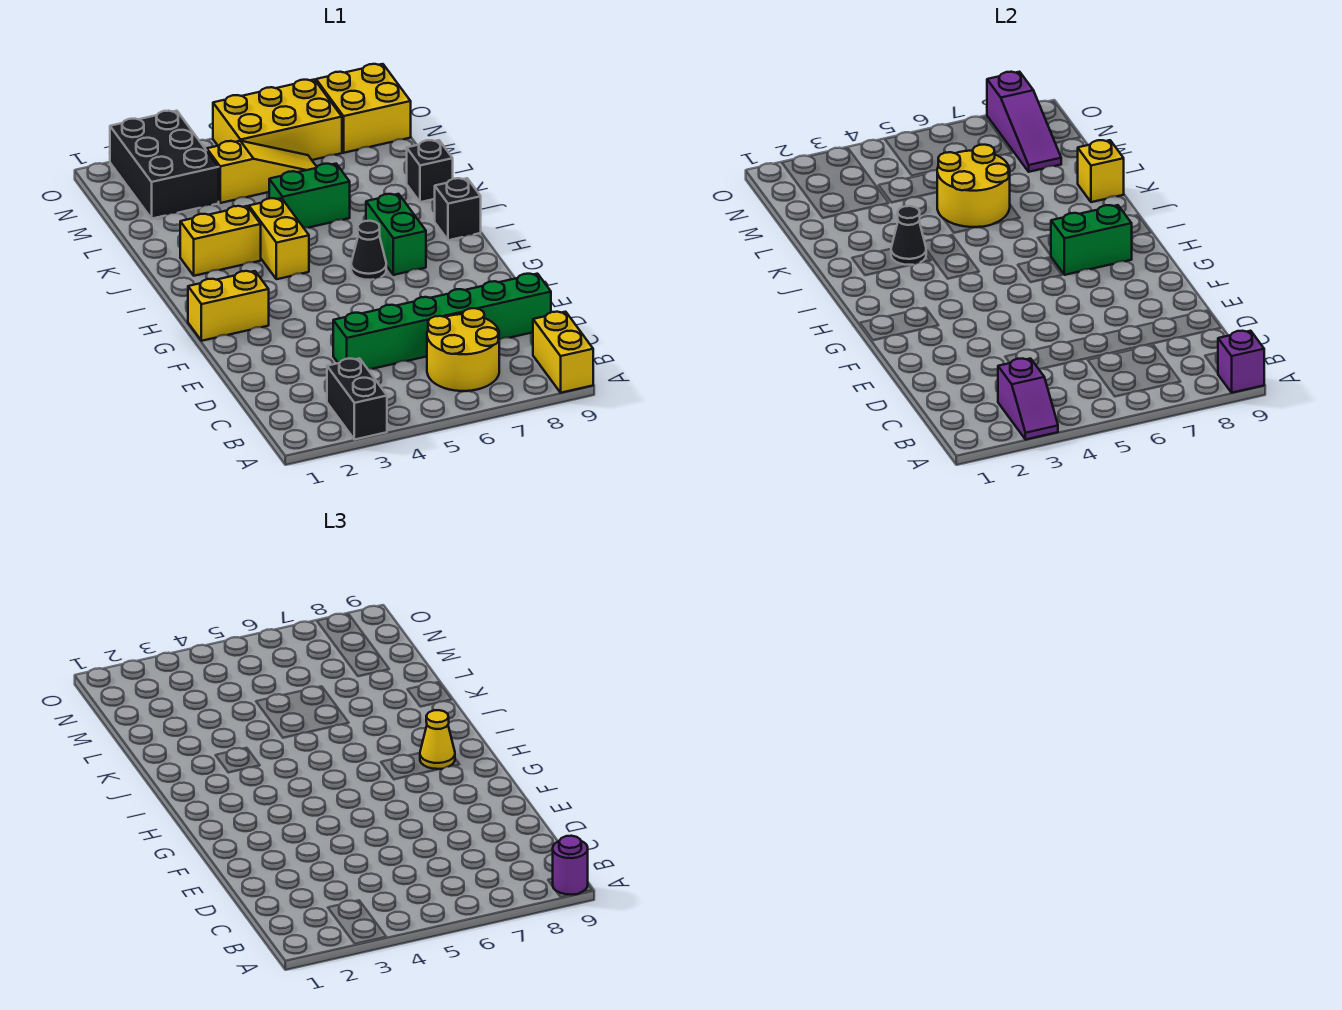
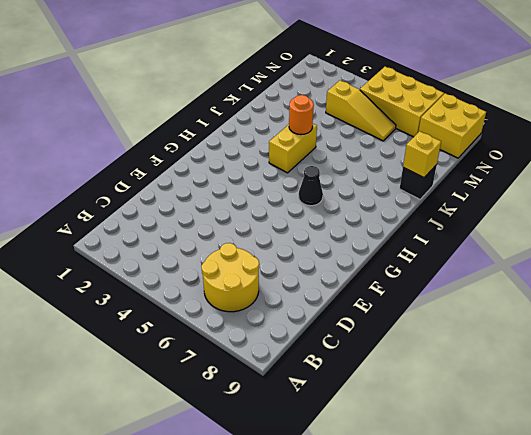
orange 1x1 round brick [289,95,314,135] -> none
none -> black 1x2 brick [327,358,387,440]
none -> yellow 1x2 brick [533,312,593,393]
none -> green 1x6 brick [333,274,551,369]

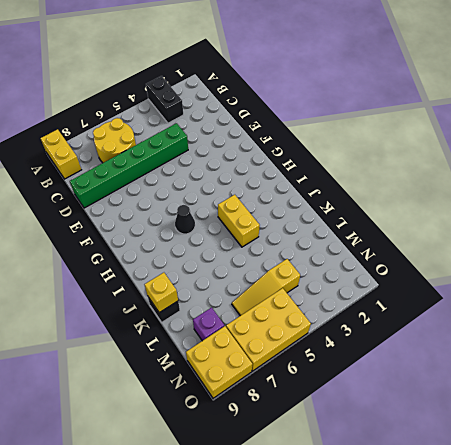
purple 1x1 brick [193,308,224,341] -> purple 1x1 brick moved to [1218,331,1264,393]
none -> yellow 1x2 brick [188,271,269,341]
none -> green 1x2 brick [366,194,426,275]
none -> black 1x1 brick [435,178,481,240]

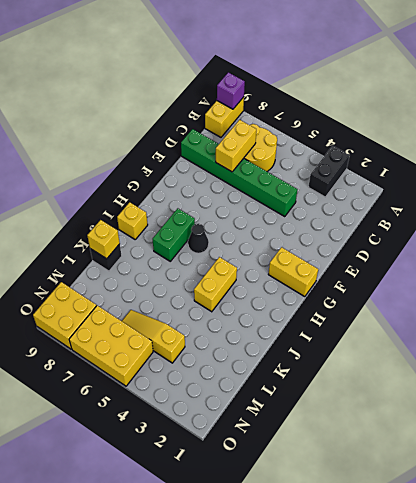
yellow 1x2 brick [216,120,256,172] -> yellow 1x2 brick turned to [180,206,261,276]
yellow 1x1 brick [117,202,148,239] -> black 1x1 brick [435,178,481,240]
none -> green 1x2 brick [269,164,350,228]
none -> black 2x3 brick [110,111,219,219]
none -> purple 1x2 slope [998,358,1058,440]

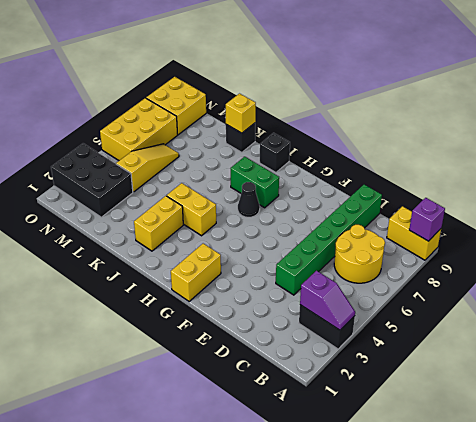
none -> green 1x2 brick [269,164,350,228]
none -> green 1x2 brick [1051,205,1132,275]
none -> black 1x1 cone [891,206,926,265]

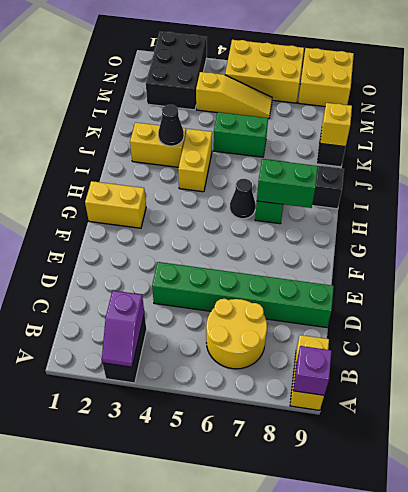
none -> yellow 2x2 round brick [937,145,1010,227]
none -> purple 1x3 slope [987,72,1061,172]
none -> purple 1x1 round brick [553,836,588,895]

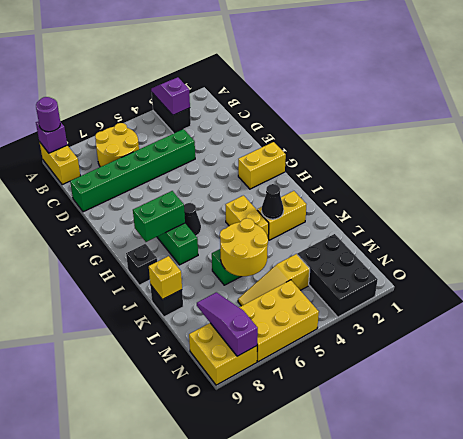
none -> yellow 1x1 cone [420,710,455,769]

